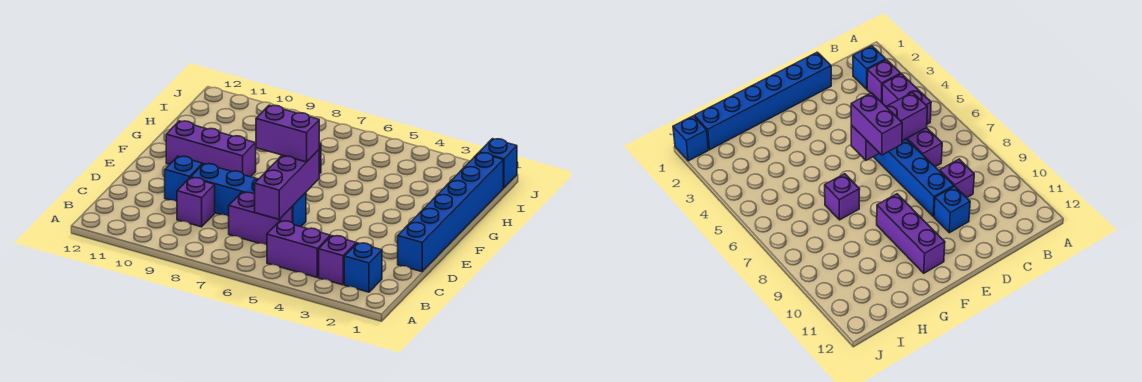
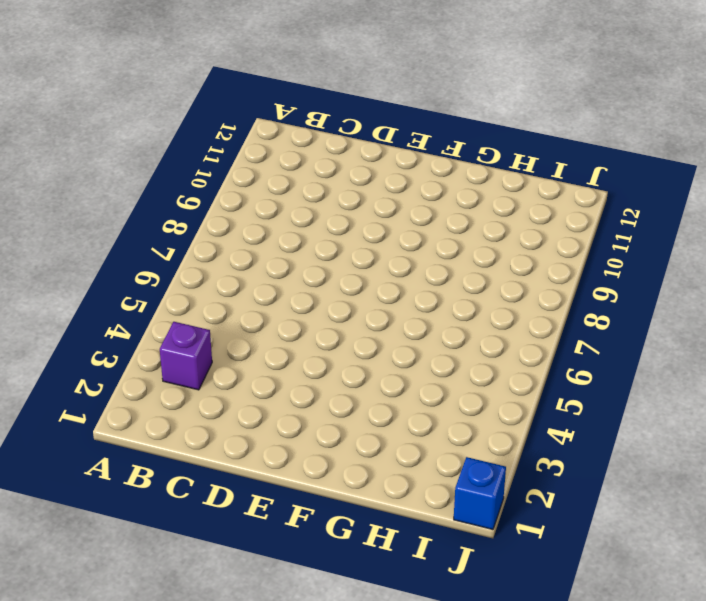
none -> blue 1x1 brick [344,243,382,292]
none -> purple 1x2 brick [267,221,330,277]
none -> purple 1x2 brick [229,192,292,245]

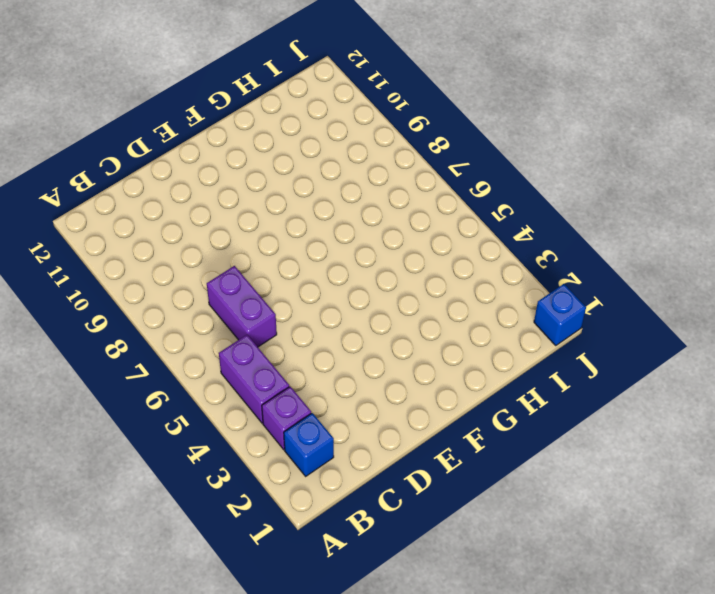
none -> purple 1x1 brick [177,178,215,227]
none -> blue 1x6 brick [398,153,503,272]
none -> blue 1x4 brick [191,164,306,227]

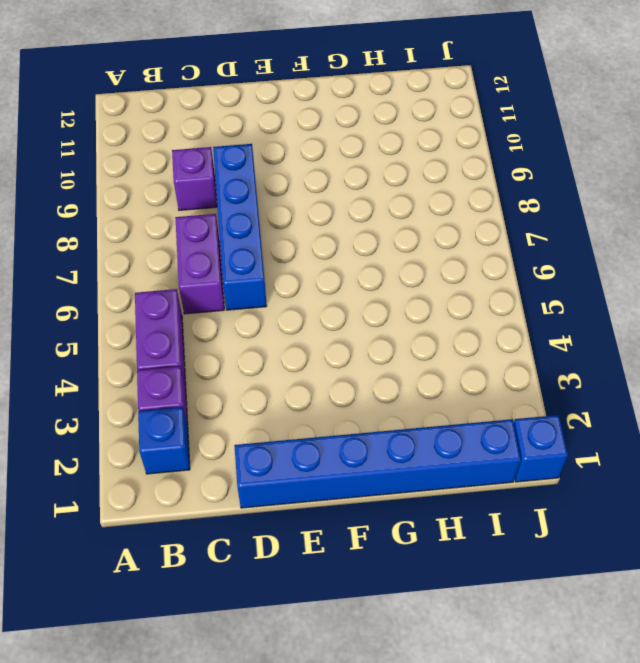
none -> blue 1x1 brick [165,156,202,202]
none -> purple 1x3 brick [166,121,256,177]
none -> purple 1x1 brick [825,174,860,220]

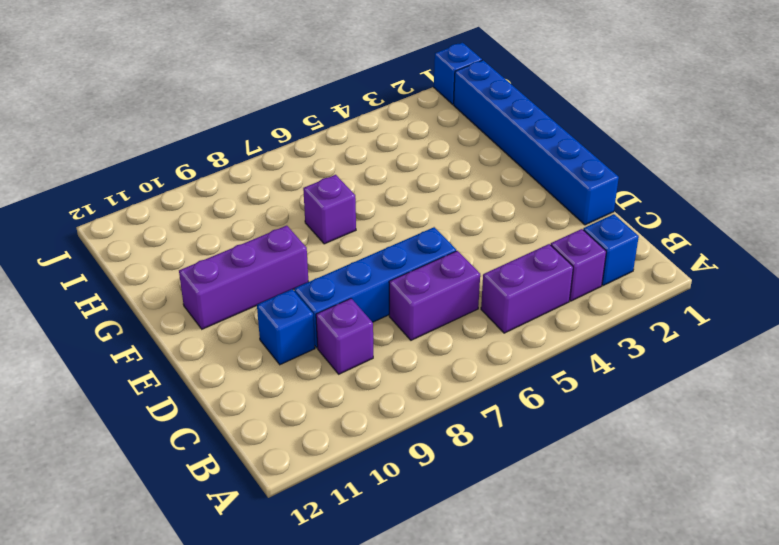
none -> purple 1x3 brick [255,150,319,219]
none -> purple 1x2 brick [256,105,319,162]

